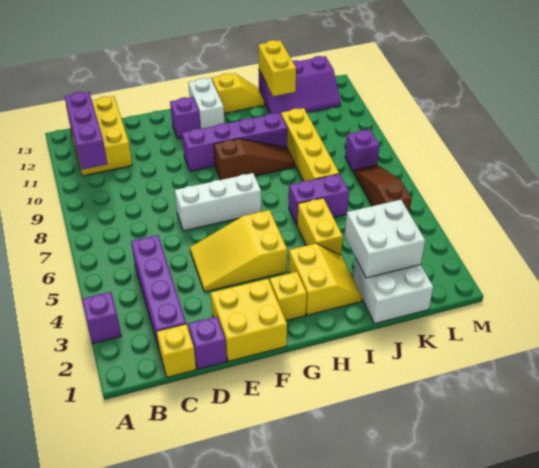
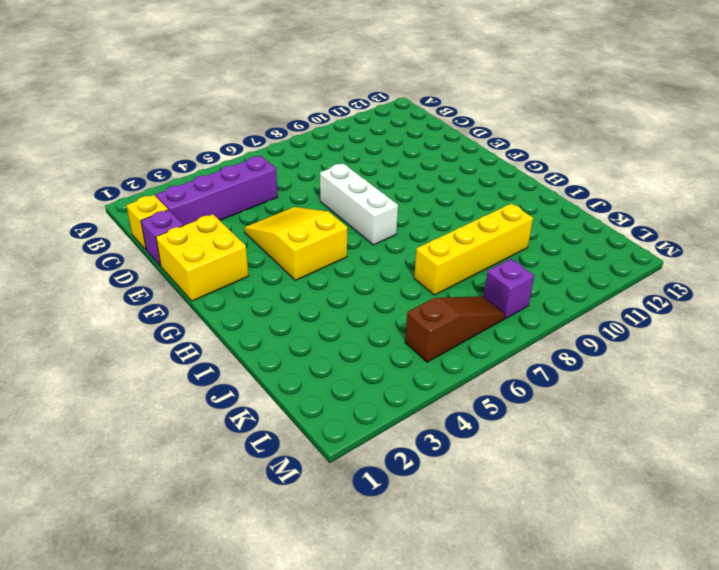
none -> purple 1x1 brick [82,292,121,343]
none -> yellow 2x3 brick [66,96,132,176]
none -> purple 1x4 brick [182,113,288,171]

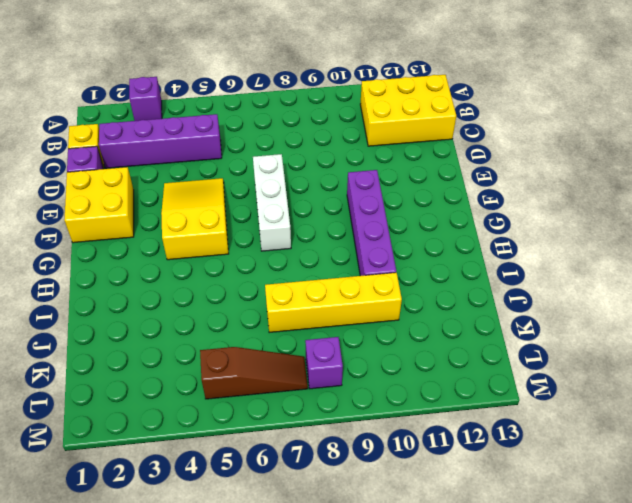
none -> purple 1x1 brick [170,97,200,139]
none -> yellow 1x1 brick [270,272,307,321]
none -> brown 1x3 slope [214,139,295,180]

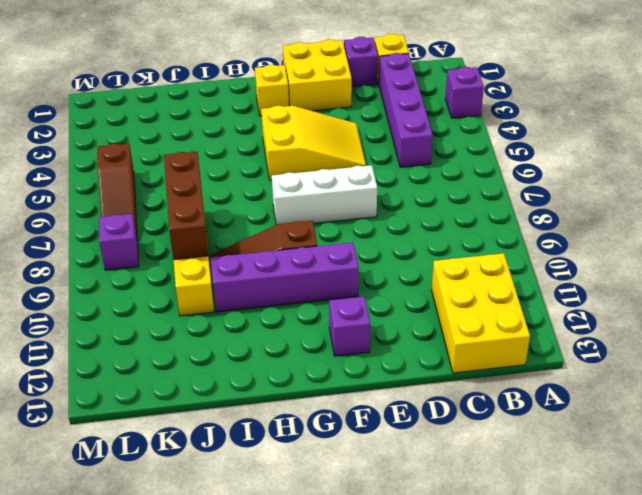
brown 1x3 brick [164,152,208,260] -> none
none -> white 1x2 brick [188,78,224,129]
none -> yellow 2x2 slope [289,243,362,315]
none -> yellow 1x2 slope [212,73,264,113]

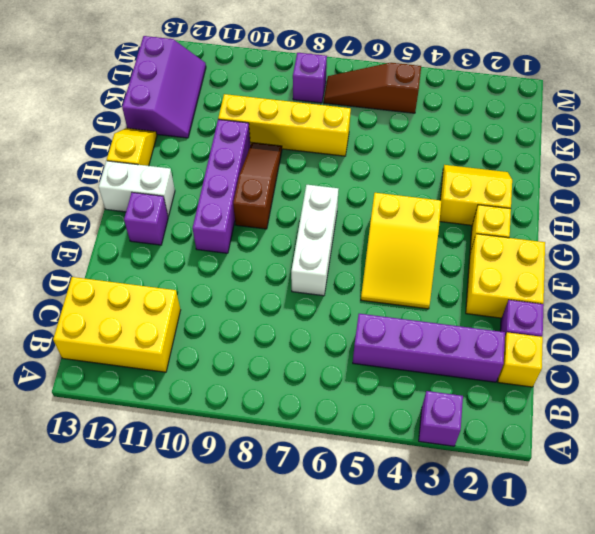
none -> yellow 1x2 brick [297,198,343,255]
none -> purple 1x2 brick [289,174,349,225]
none -> white 2x2 brick [353,258,433,324]

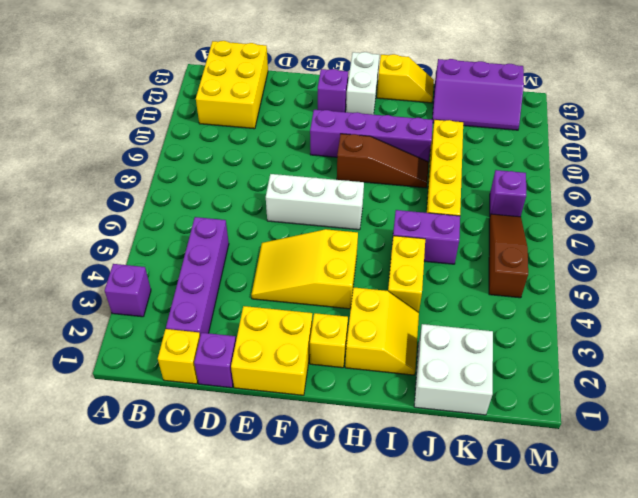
none -> purple 1x3 brick [64,92,107,170]
none -> white 2x2 brick [345,200,425,278]
none -> yellow 1x2 brick [258,40,296,96]

